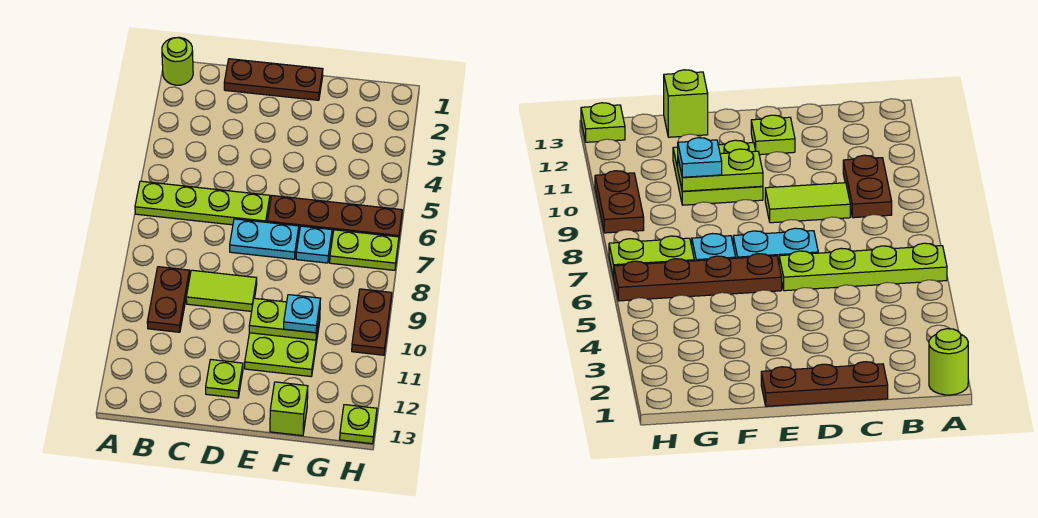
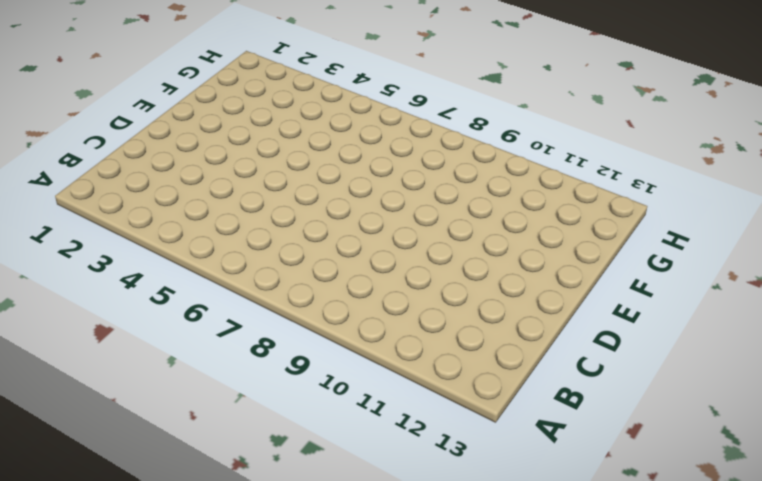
none -> lime 1x1 round brick [162,37,193,85]
none -> lime 1x4 plate [135,181,270,225]
none -> brown 1x2 plate [147,267,190,332]

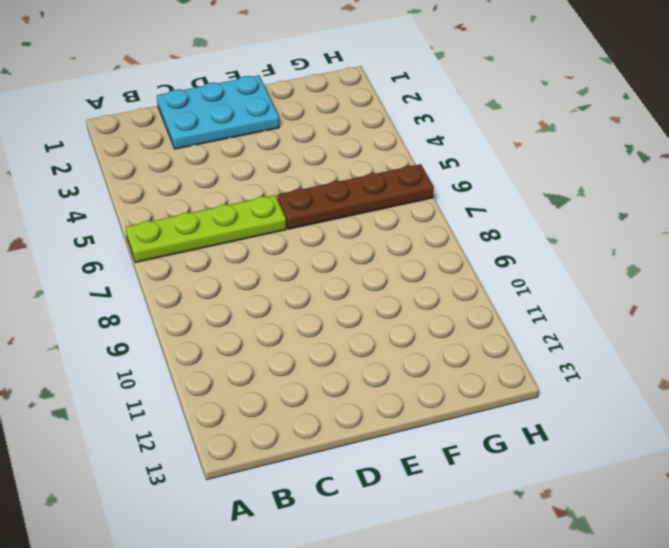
cyan 2x3 plate [157,75,279,149] -> brown 1x3 plate [224,59,323,100]
none -> lime 1x1 round brick [162,37,193,85]
none -> brown 1x2 plate [147,267,190,332]
none -> lime 1x2 tile [186,270,257,311]

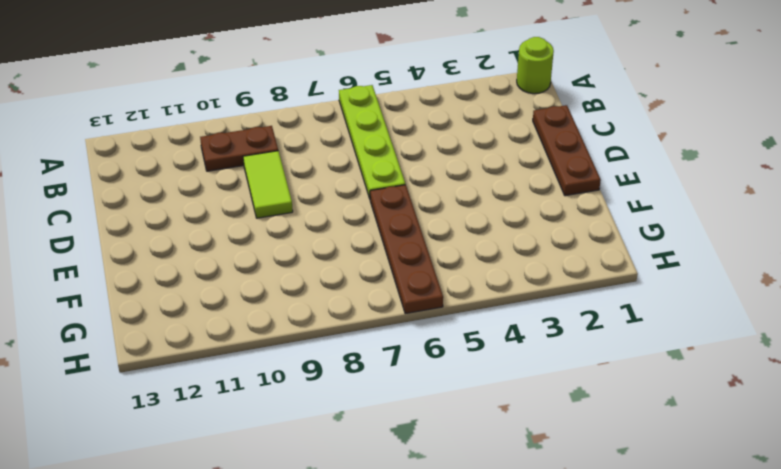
none -> cyan 1x2 plate [230,219,299,259]
none -> lime 1x1 plate [206,360,243,398]
none -> lime 2x2 plate [245,317,320,376]

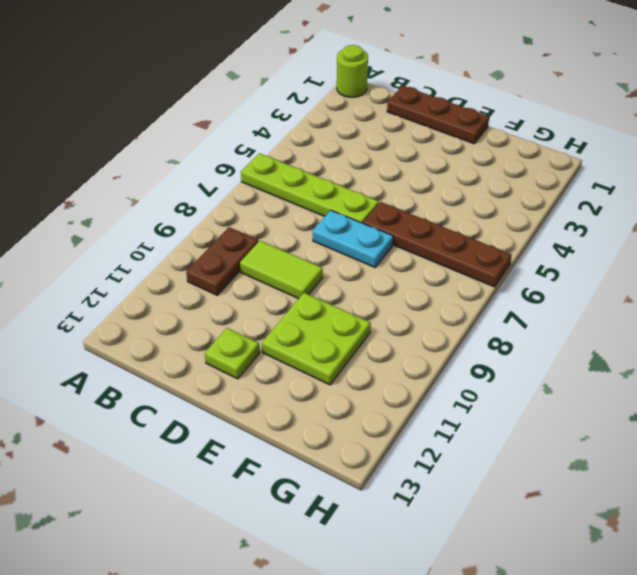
none -> cyan 1x1 plate [296,226,332,263]
none -> lime 1x1 brick [270,382,308,436]
none -> lime 1x2 plate [330,230,399,270]

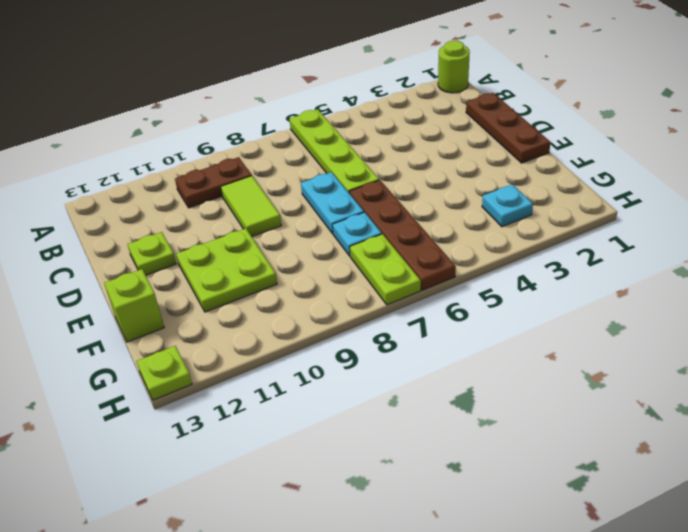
cyan 1x1 plate [482,184,533,227] -> cyan 1x1 plate moved to [284,295,321,333]
none -> brown 1x2 plate [352,289,392,355]
none -> lime 1x2 plate [249,298,320,340]

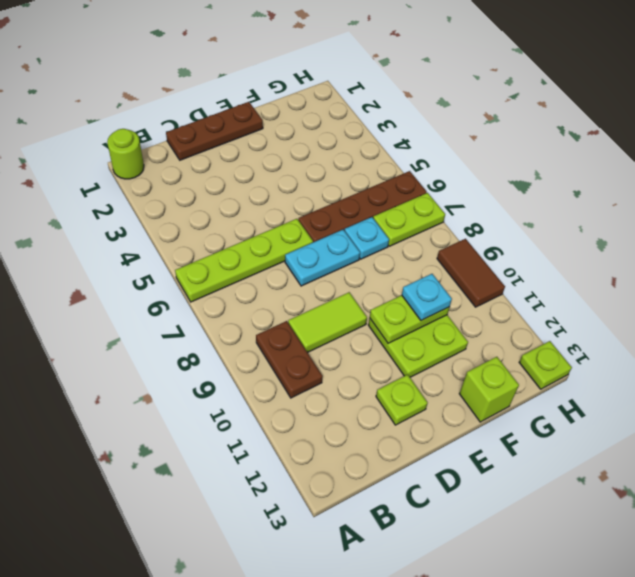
brown 1x2 tile [437,239,505,307] -> brown 1x2 plate [352,289,392,355]

